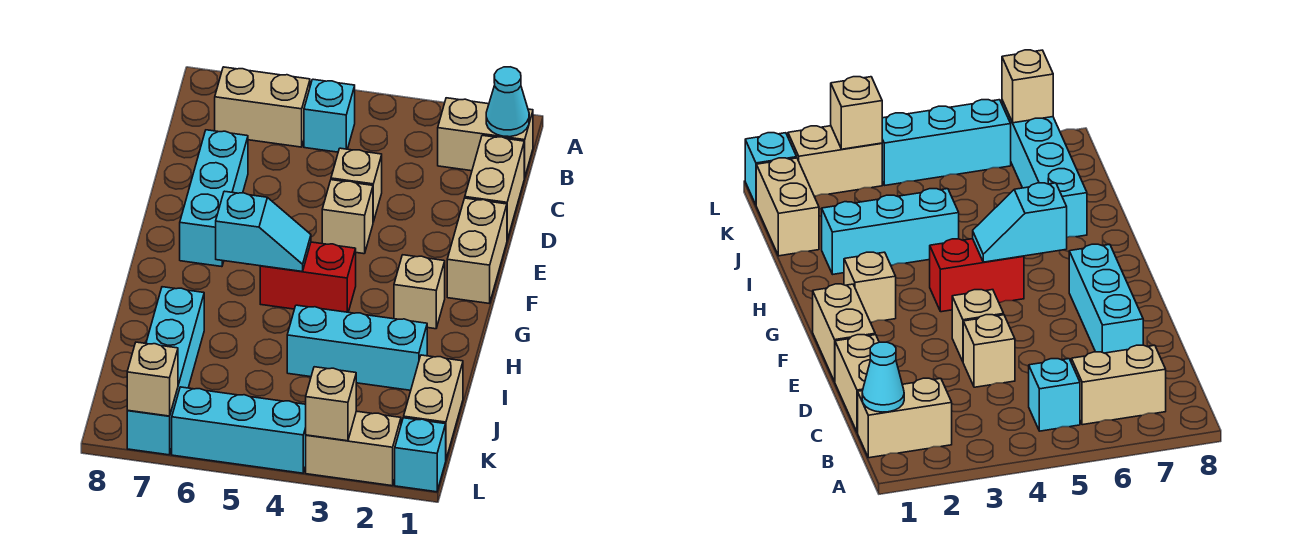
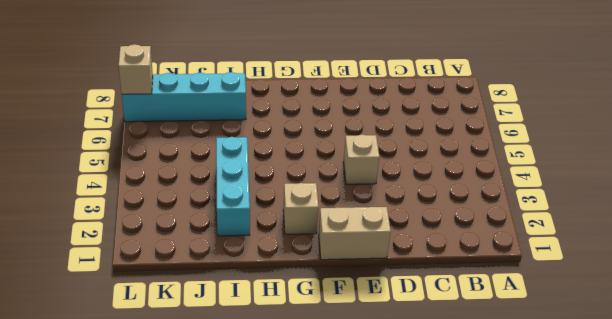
none -> tan 1x2 brick [438,98,533,178]
none -> cyan 1x1 brick [304,79,355,152]
none -> tan 1x2 brick [215,67,310,147]

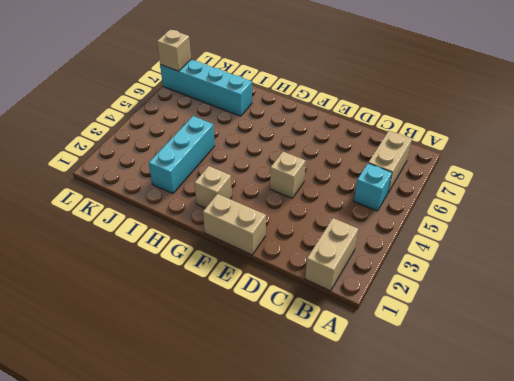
none -> tan 1x2 brick [465,135,524,240]
none -> tan 1x1 brick [331,148,382,222]
none -> cyan 1x3 brick [180,130,248,267]

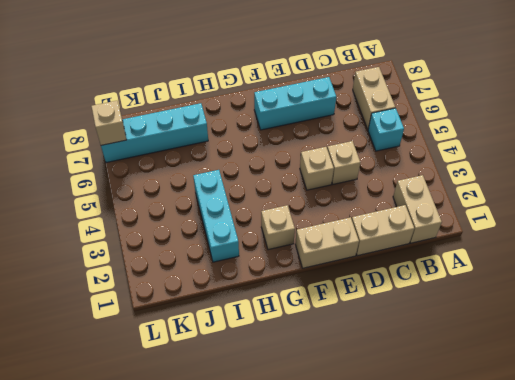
none -> red 1x2 brick [260,242,356,312]
none -> tan 1x2 brick [404,355,463,459]
none -> cyan 1x1 brick [395,418,446,492]

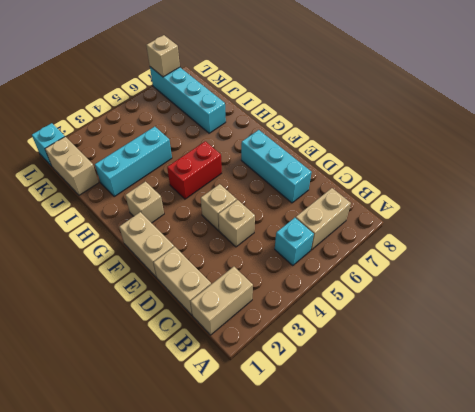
none -> tan 1x2 brick [306,411,401,486]
none -> cyan 1x3 brick [172,387,306,473]
none -> cyan 1x1 cone [486,67,529,137]

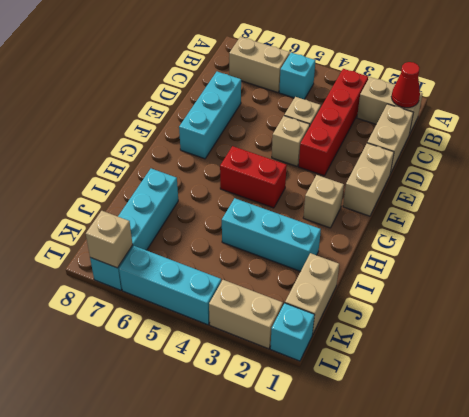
red 1x1 cone [391,62,420,108] -> cyan 1x1 cone [486,67,529,137]
red 1x4 brick [299,69,368,176] -> none
none -> cyan 1x2 slope [216,191,311,271]
none -> tan 1x1 brick [306,367,356,441]

